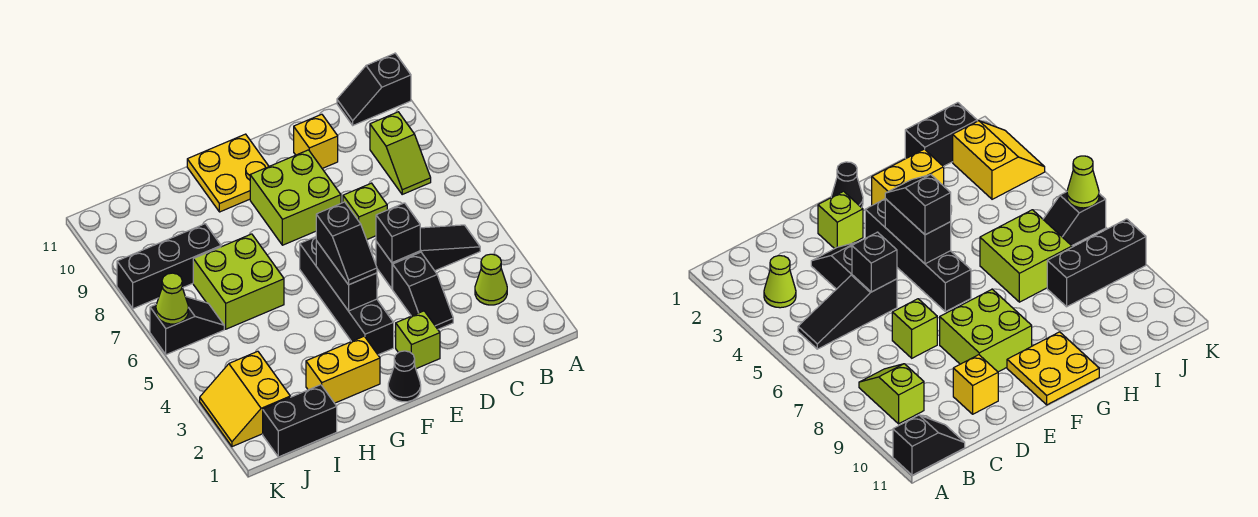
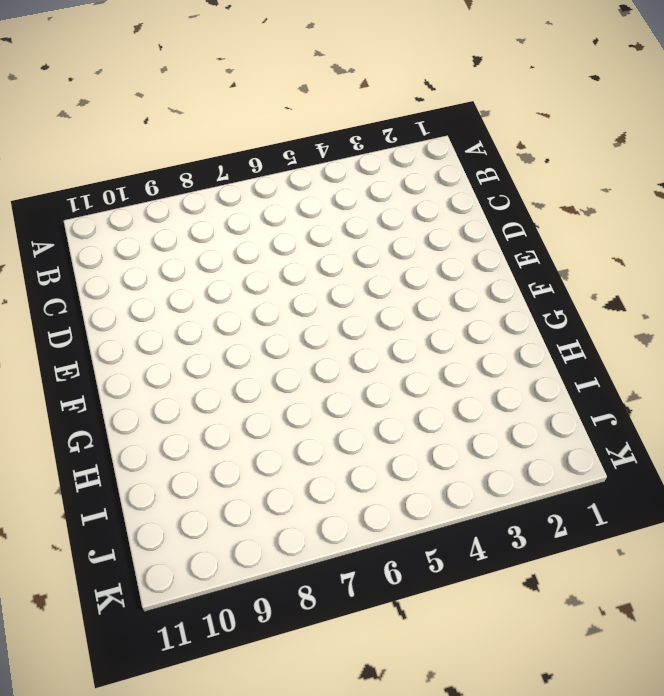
none -> black 1x2 slope [337,53,411,125]
none -> lime 1x1 cone [475,254,507,305]
none -> black 1x3 slope [376,225,480,289]

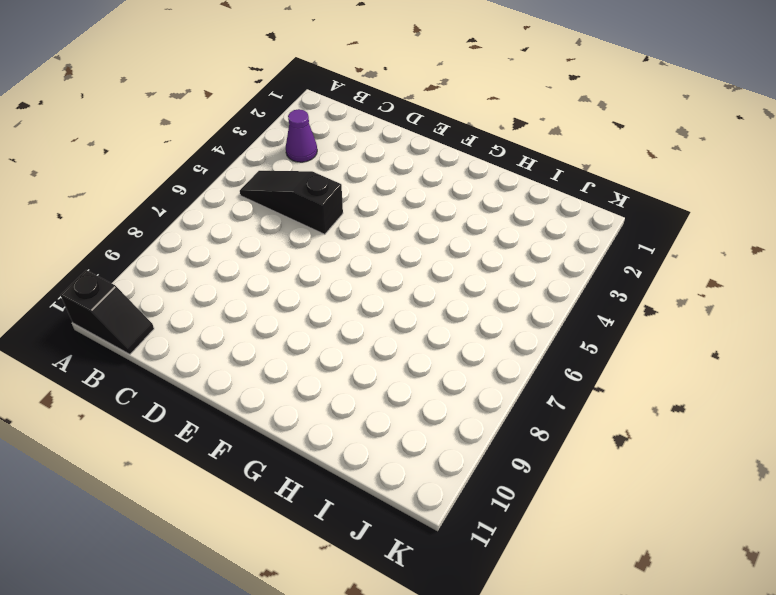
purple 1x1 cone [286,109,317,162] -> lime 1x1 cone [475,254,507,305]
none -> lime 1x2 slope [370,112,431,194]
none -> black 1x2 slope [393,252,453,329]
none -> lime 1x1 brick [343,183,387,240]

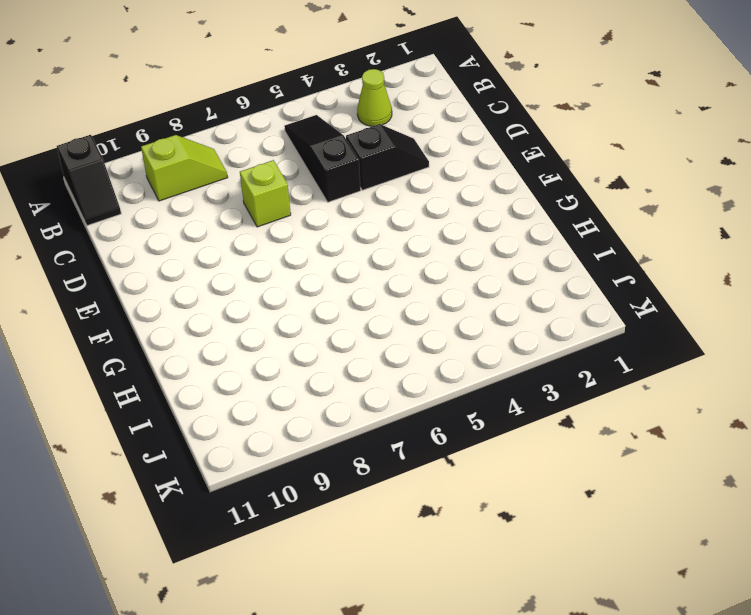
none -> yellow 1x1 brick [294,114,338,169]
none -> lime 1x1 brick [396,311,440,369]
none -> lime 2x2 brick [250,150,341,245]

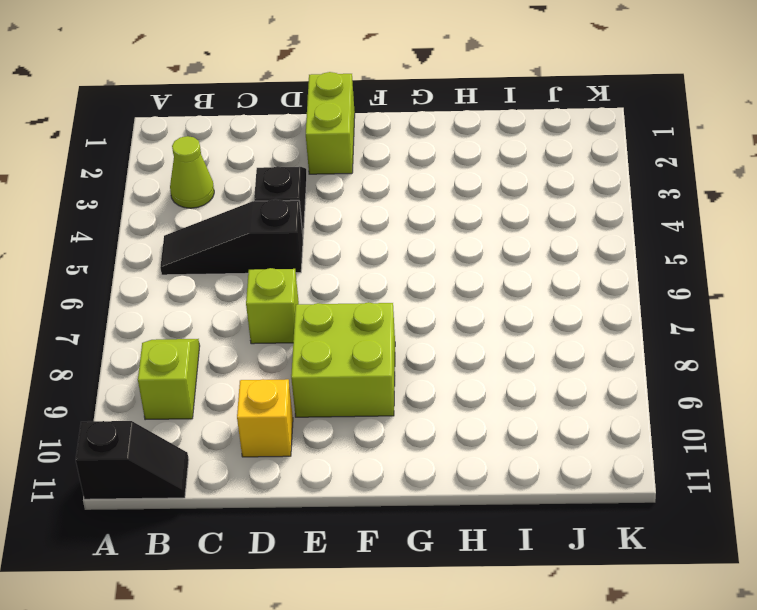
lime 1x2 brick [306,72,355,174] -> lime 1x1 brick [396,311,440,369]
none -> black 1x1 cone [388,351,421,402]
none -> black 1x4 brick [300,237,394,355]
none -> yellow 2x2 plate [187,134,269,212]

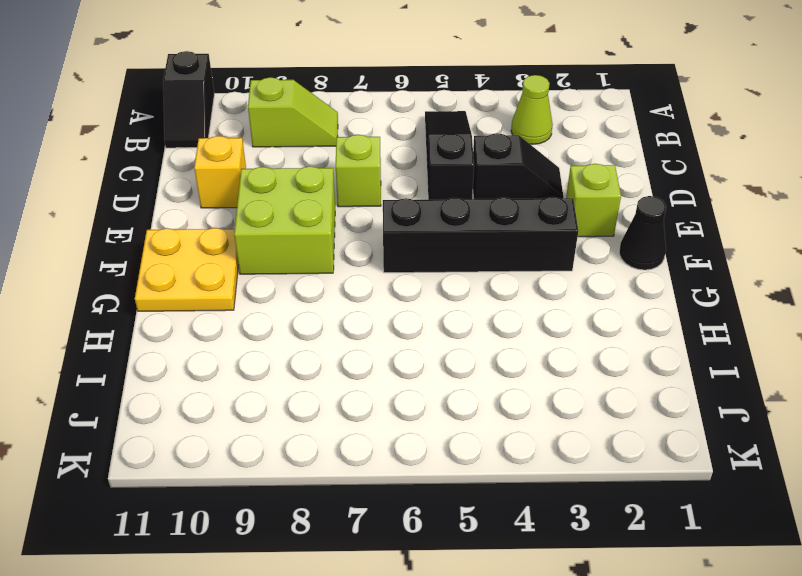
none -> yellow 1x2 brick [306,336,380,403]
none -> lime 2x2 brick [193,234,284,329]
none -> black 1x2 brick [263,385,337,457]

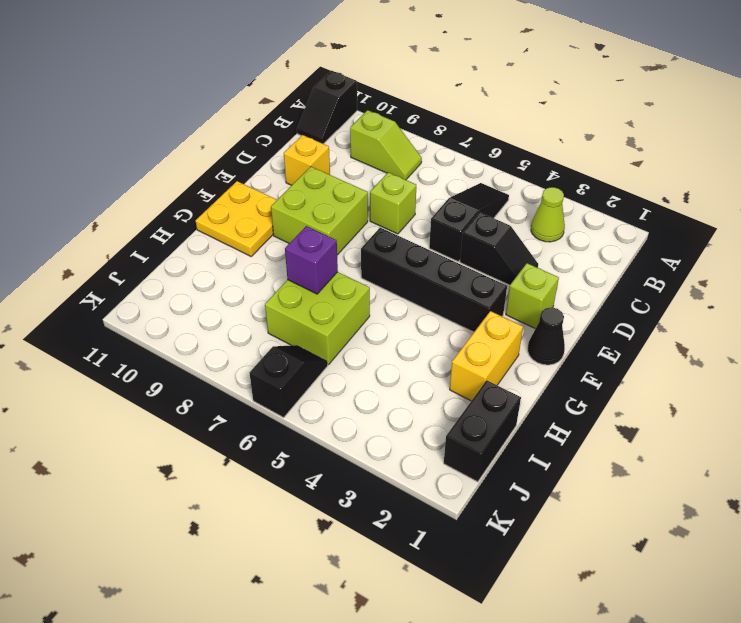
purple 1x1 brick [285,226,338,294] -> none
none -> black 1x3 brick [117,224,221,309]
none -> yellow 2x2 slope [200,351,290,447]
none -> black 1x1 brick [376,203,420,263]

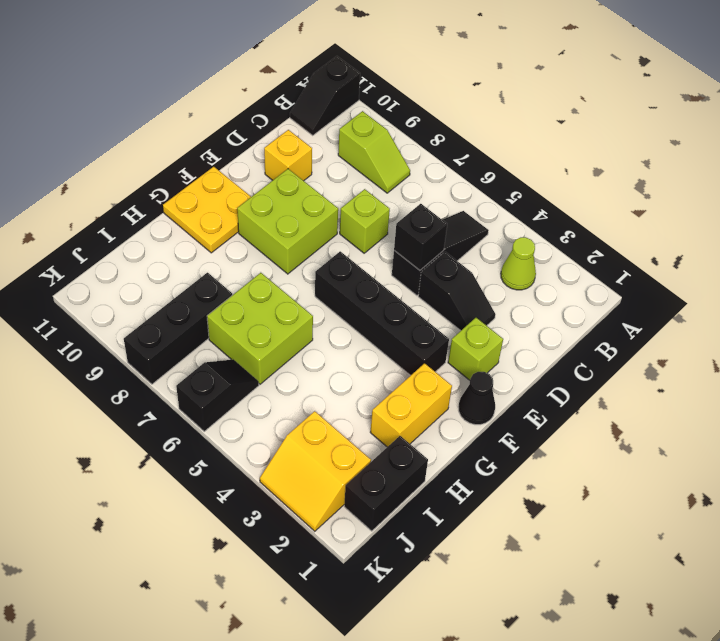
none -> black 1x2 brick [316,241,377,311]
none -> lime 1x1 cone [156,273,188,324]
none -> black 1x2 slope [316,202,377,285]

